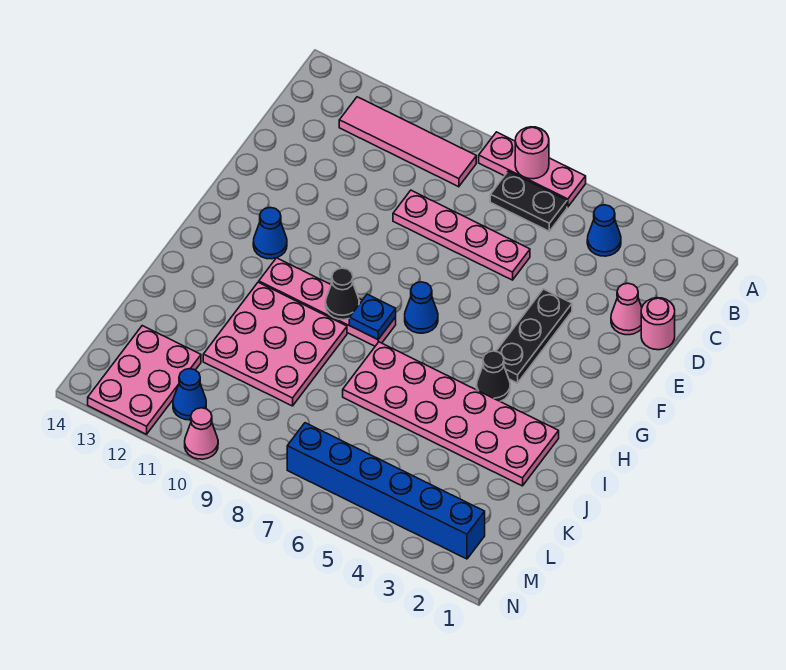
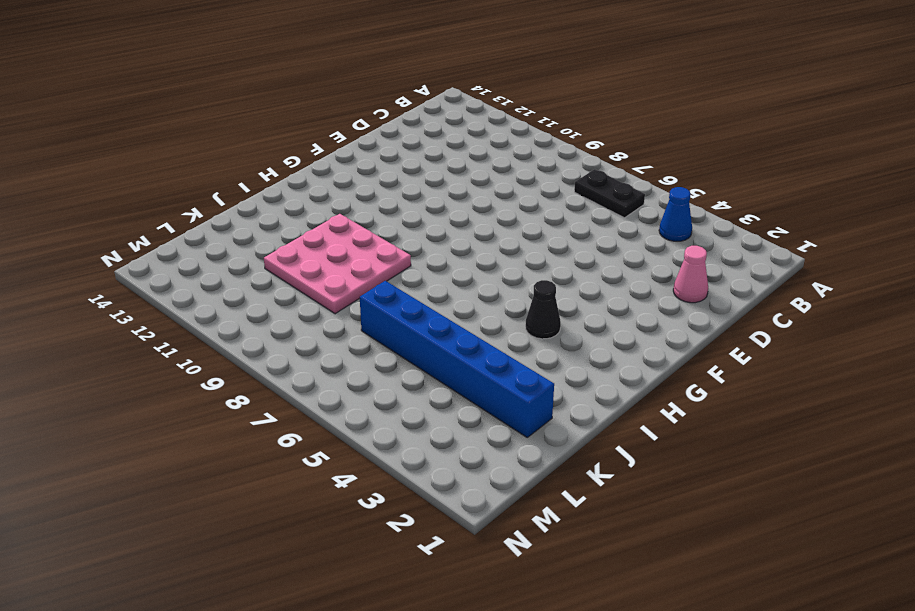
blue 1x6 brick [360,281,554,437] -> blue 1x6 brick moved to [287,423,485,559]
none -> pink 1x3 plate [479,132,586,207]
none -> pink 1x4 tile [339,97,476,187]
none -> pink 1x1 round brick [641,298,675,350]

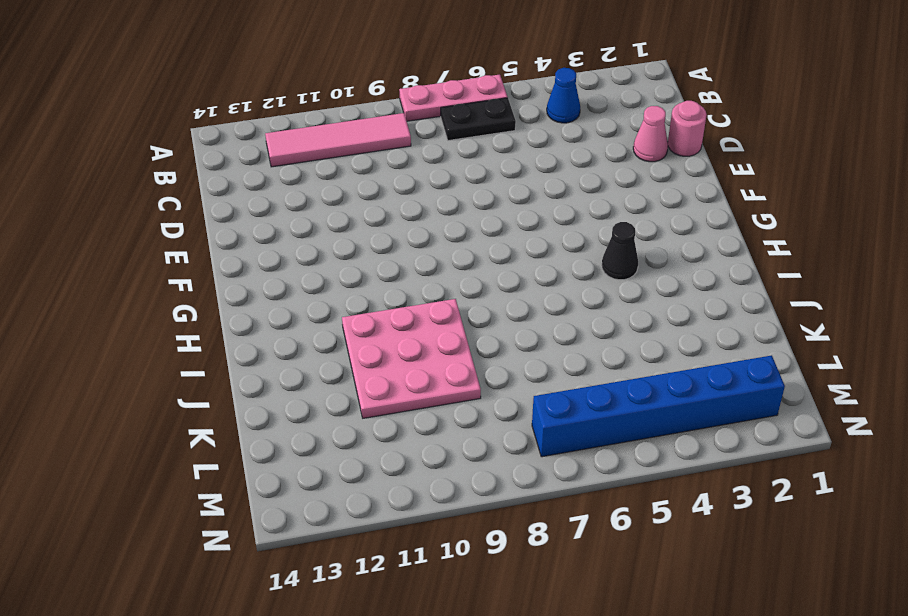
none -> pink 1x4 plate [393,190,530,280]
none -> black 1x3 plate [496,289,572,383]
none -> blue 1x1 cone [405,282,438,333]

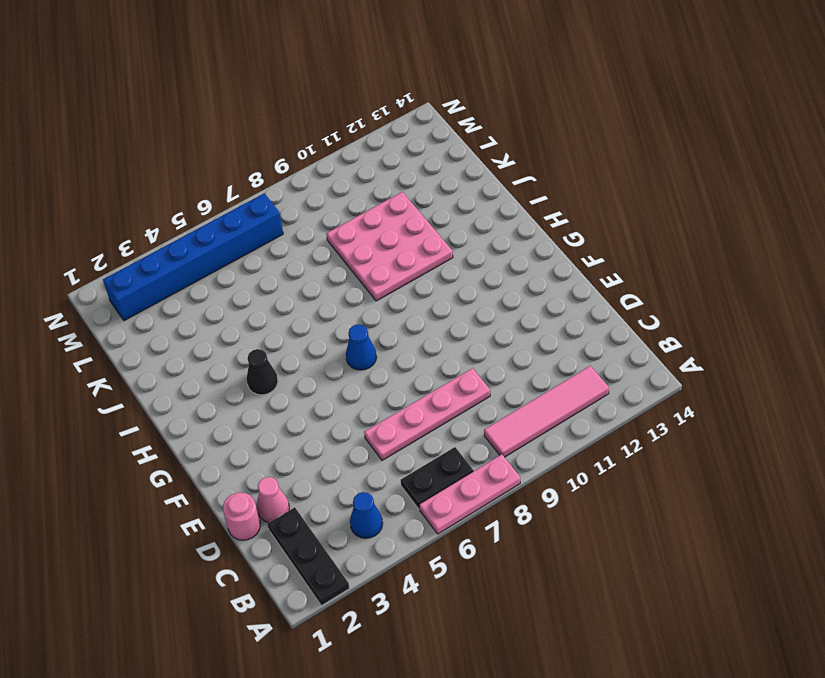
black 1x3 plate [267,507,349,606] -> black 1x3 plate moved to [496,289,572,383]
none -> blue 1x1 cone [253,208,287,259]
none -> pink 1x4 plate [259,258,396,346]
none -> pink 2x6 plate [343,342,559,486]

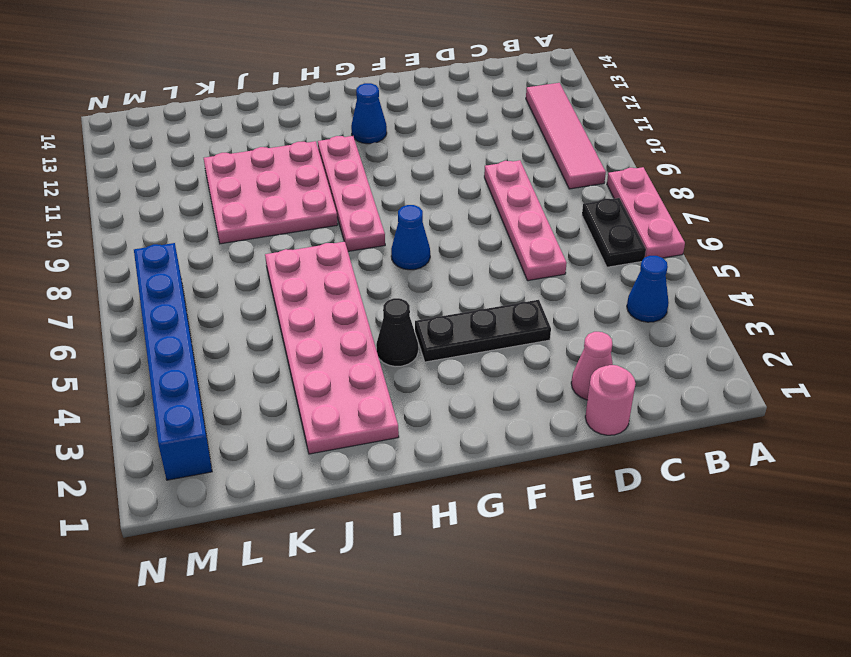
none -> pink 2x3 plate [88,326,201,434]
none -> blue 1x1 cone [173,369,206,420]
none -> pink 1x1 cone [185,408,218,459]

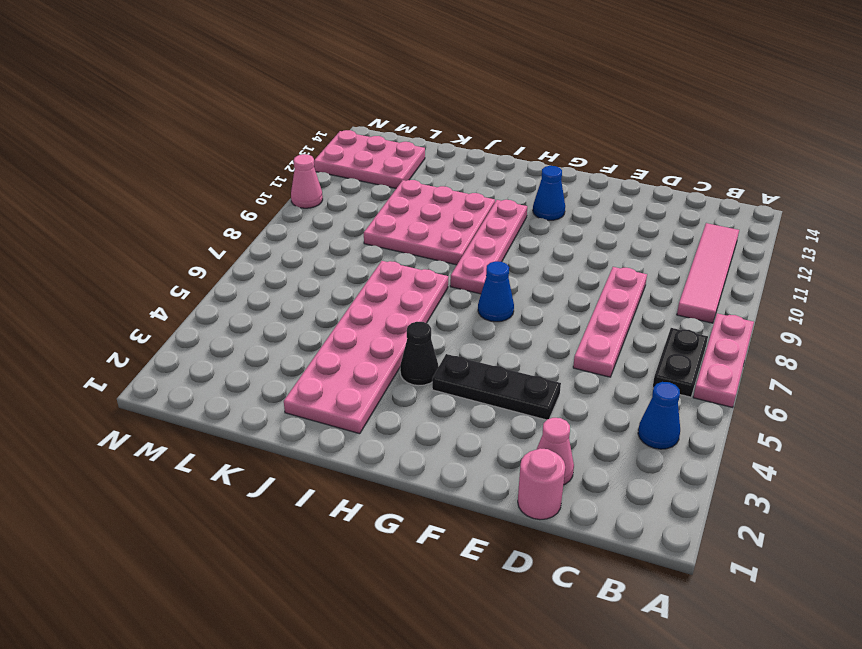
none -> blue 1x6 brick [287,423,485,559]
none -> blue 1x1 cone [173,369,206,420]
none -> pink 1x1 round brick [515,127,549,179]

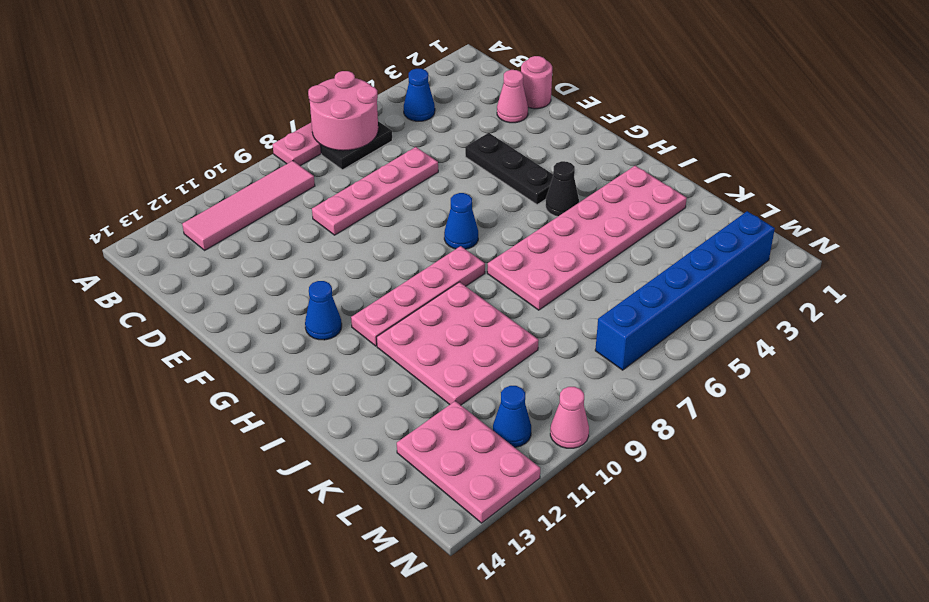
pink 2x2 round brick [308,71,378,151] -> pink 1x1 round brick [515,127,549,179]
none -> blue 1x1 plate [349,294,396,339]
none -> black 1x1 cone [326,268,359,320]

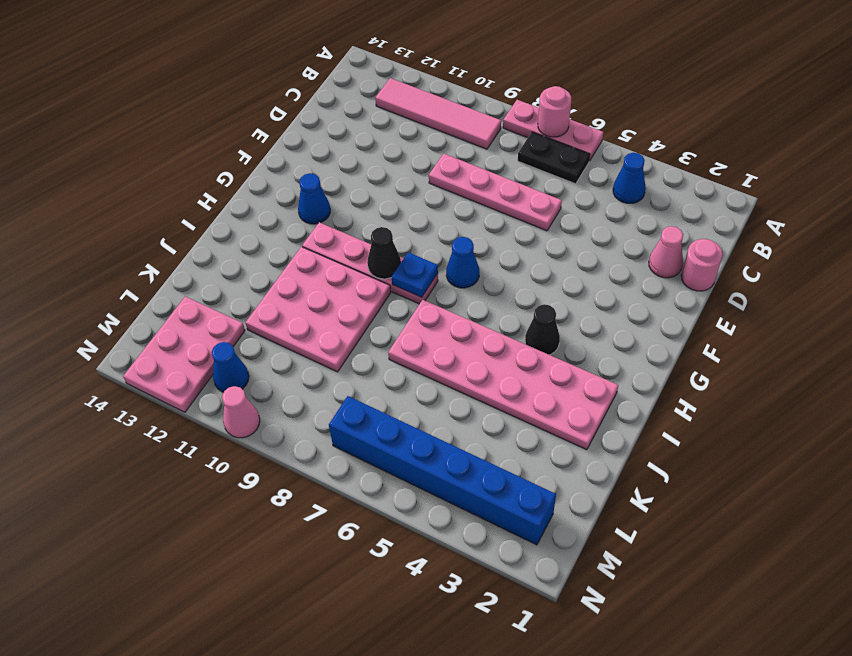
none -> black 1x3 plate [496,289,572,383]

